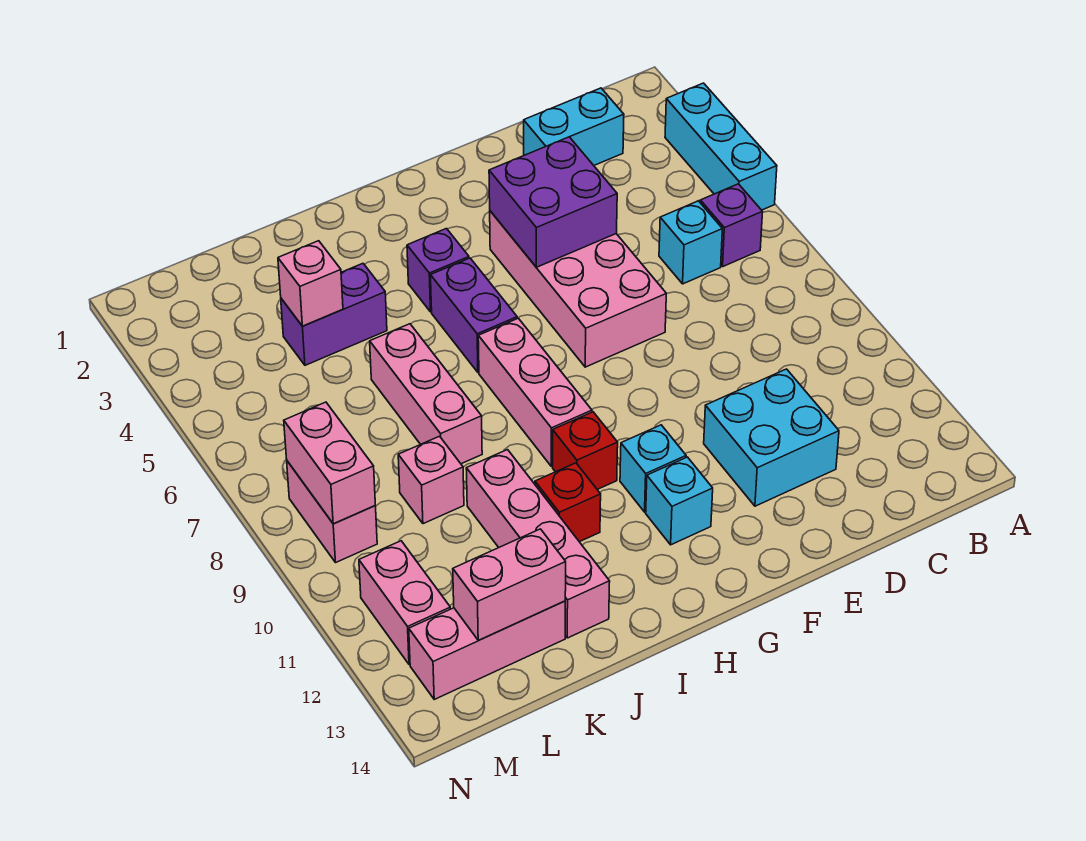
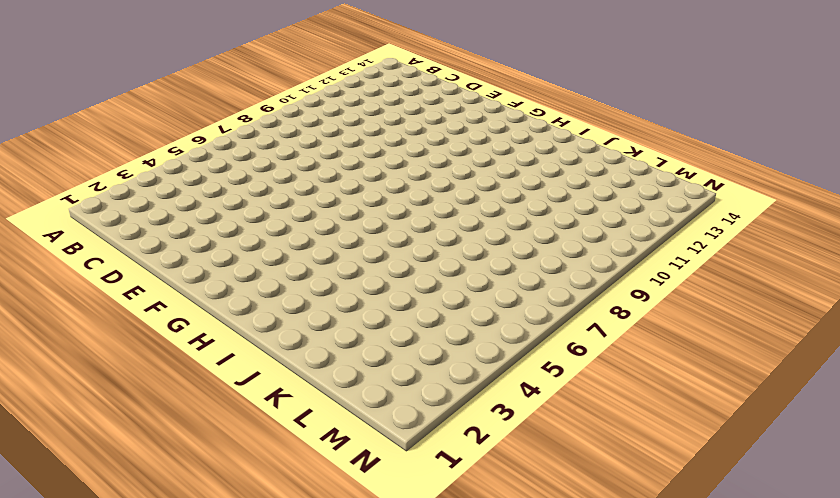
none -> cyan 1x3 brick [665,83,777,210]
none -> purple 1x1 brick [700,184,762,266]
none -> cyan 1x2 brick [524,88,624,165]

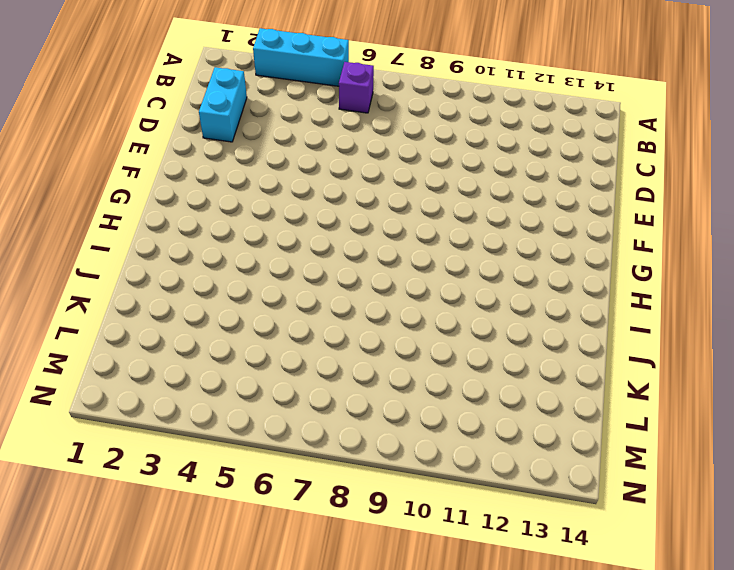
none -> cyan 1x1 brick [659,201,722,284]
none -> cyan 2x2 brick [704,369,839,506]
none -> pink 2x4 brick [490,211,666,367]

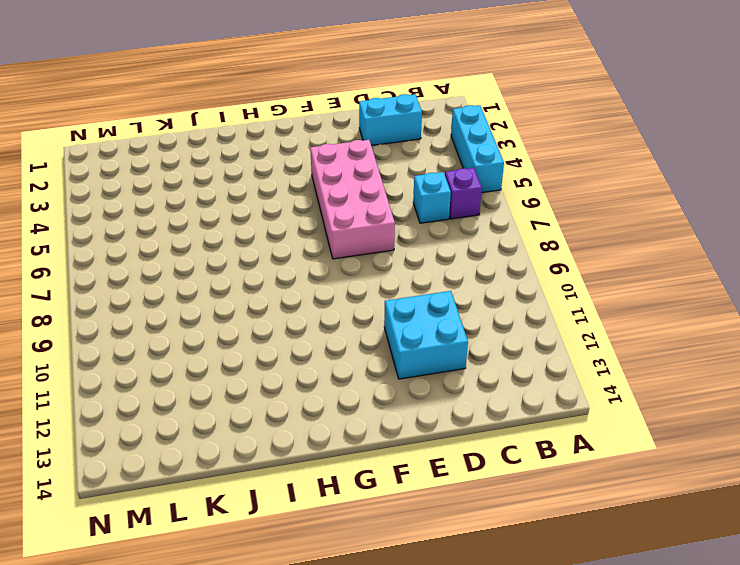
none -> cyan 1x1 brick [620,425,686,512]
none -> cyan 1x1 brick [646,457,713,545]
none -> purple 1x1 brick [407,229,469,312]

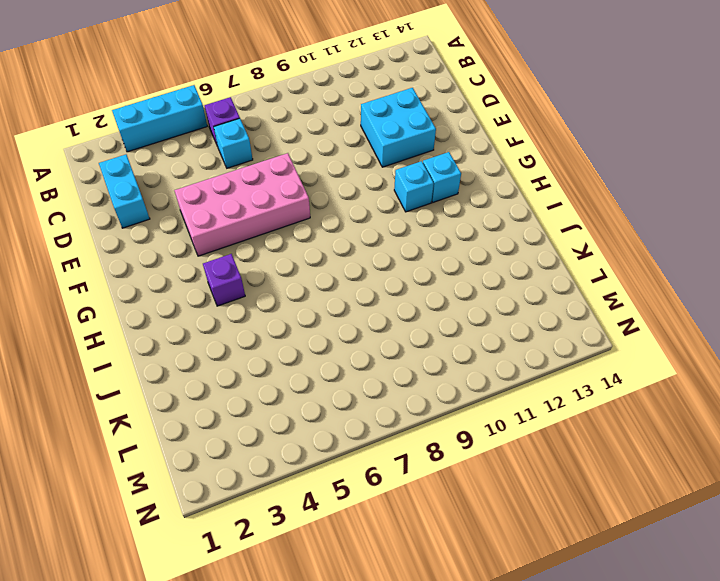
none -> purple 1x2 brick [431,258,517,373]
none -> pink 1x3 brick [478,318,592,467]
none -> red 1x1 brick [553,412,618,489]

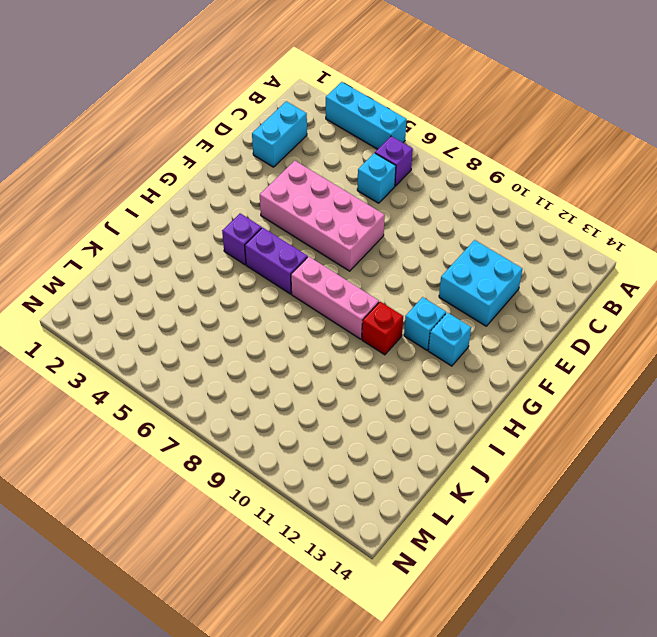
none -> red 1x1 brick [535,463,601,542]
none -> purple 1x2 brick [281,264,387,365]
none -> pink 1x3 brick [370,324,482,464]

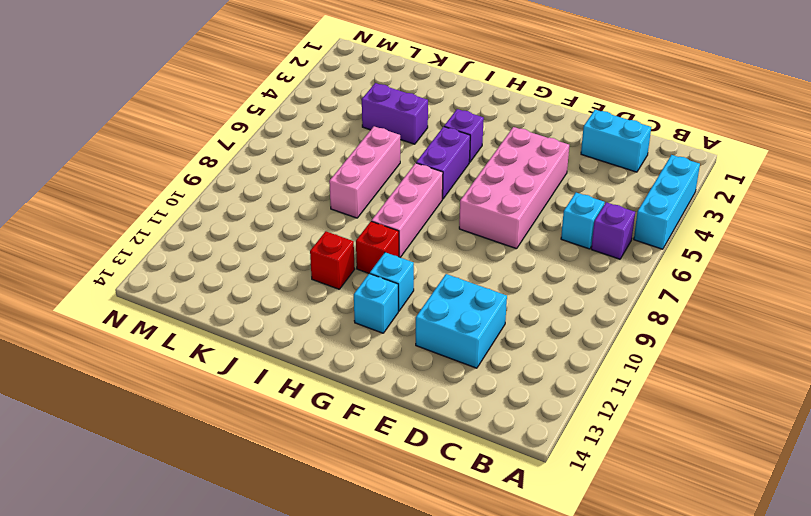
none -> pink 1x4 brick [466,450,610,638]
none -> pink 1x1 brick [398,436,464,524]
none -> pink 1x3 brick [409,601,565,699]

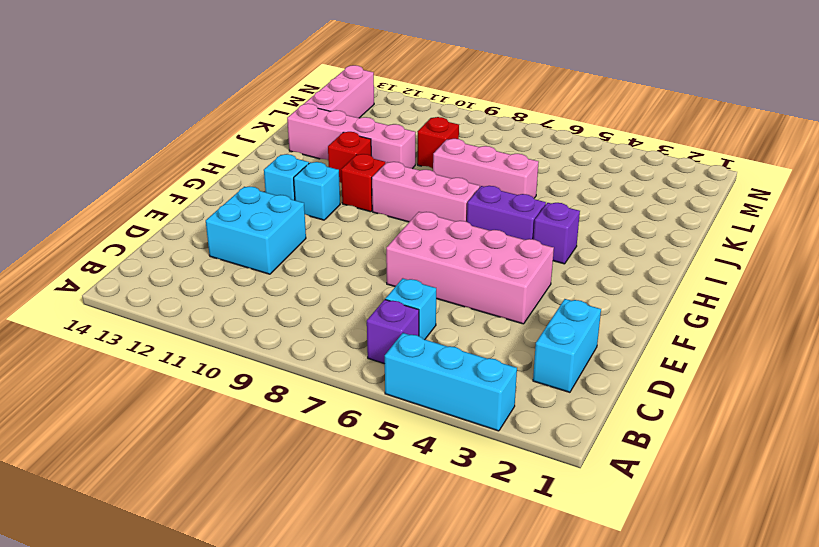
red 1x1 brick [417,117,459,169] -> pink 1x1 brick [398,436,464,524]
none -> purple 1x2 brick [281,264,387,365]
none -> pink 1x2 brick [287,461,377,562]
none -> pink 1x2 brick [359,541,450,665]

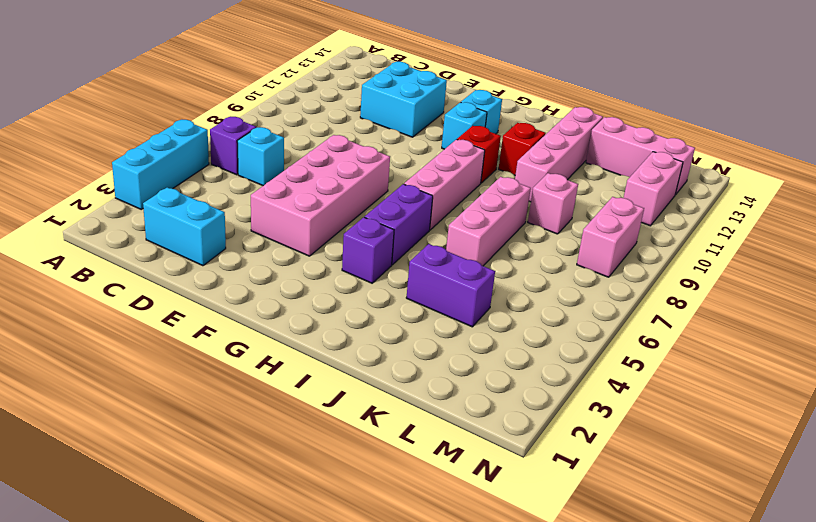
none -> purple 2x2 brick [489,137,617,267]
none -> pink 1x1 brick [278,241,343,326]
none -> pink 1x2 brick [453,529,566,640]

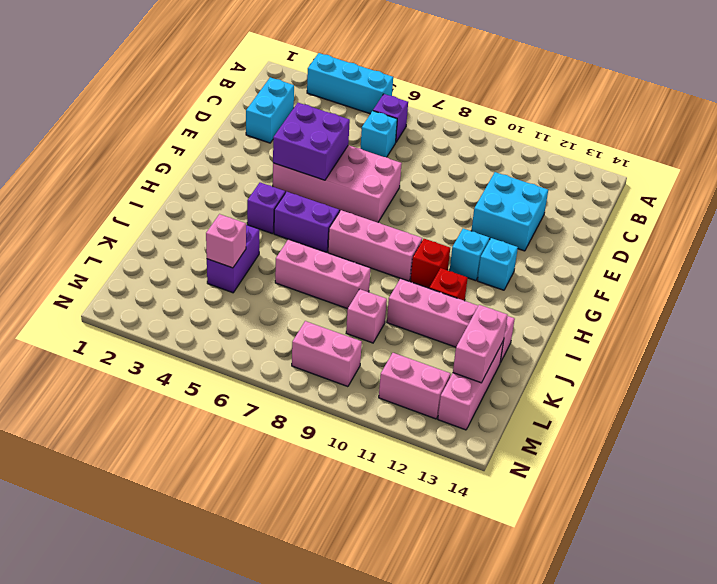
none -> pink 1x2 brick [284,402,375,524]

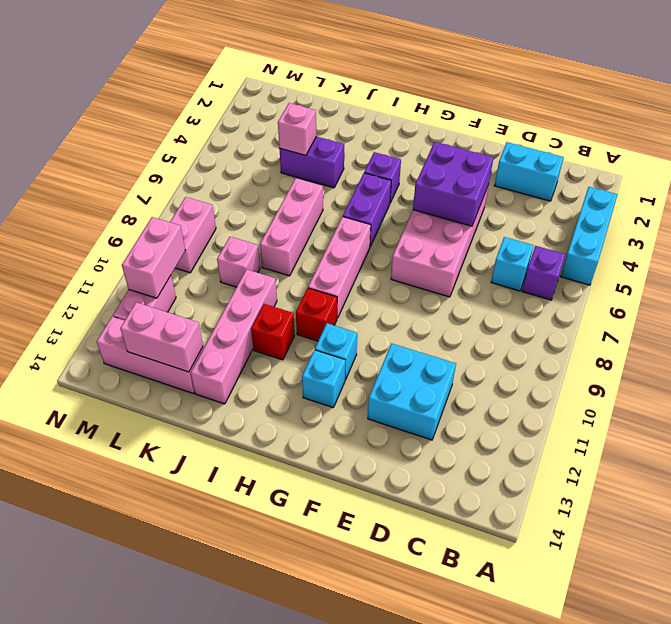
pink 1x2 brick [122,217,185,298] -> pink 1x2 brick moved to [284,402,375,524]

